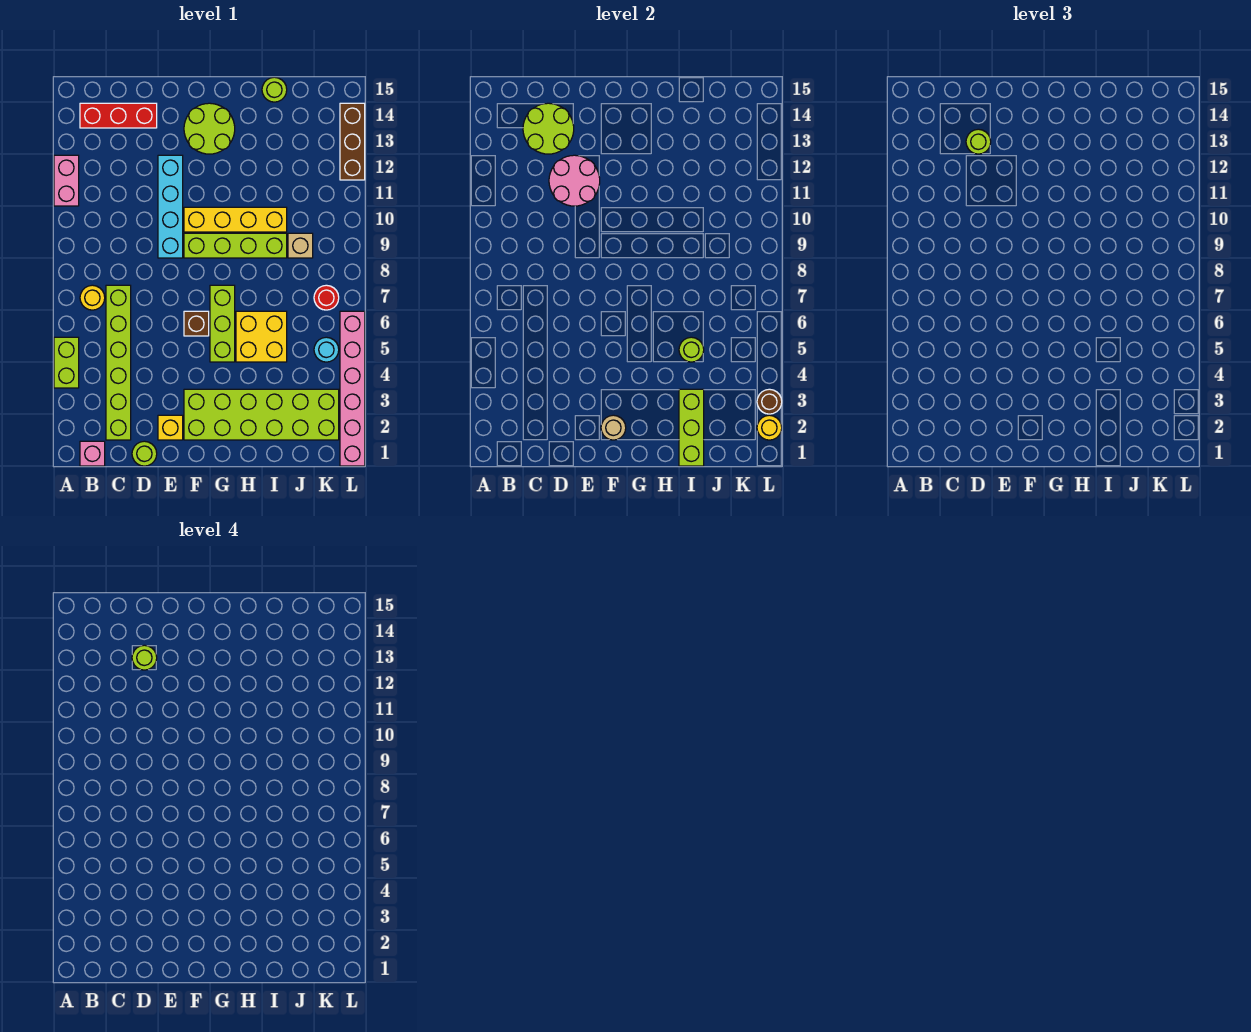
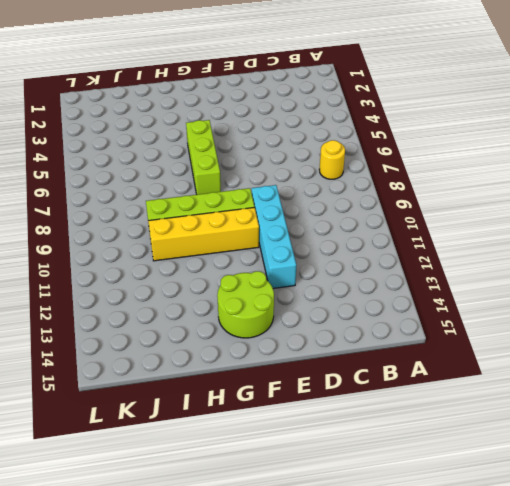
none -> lime 1x2 brick [54,337,79,388]
none -> pink 1x2 brick [54,155,79,206]
none -> pink 1x1 brick [80,441,105,466]
none -> red 1x3 brick [80,103,157,128]

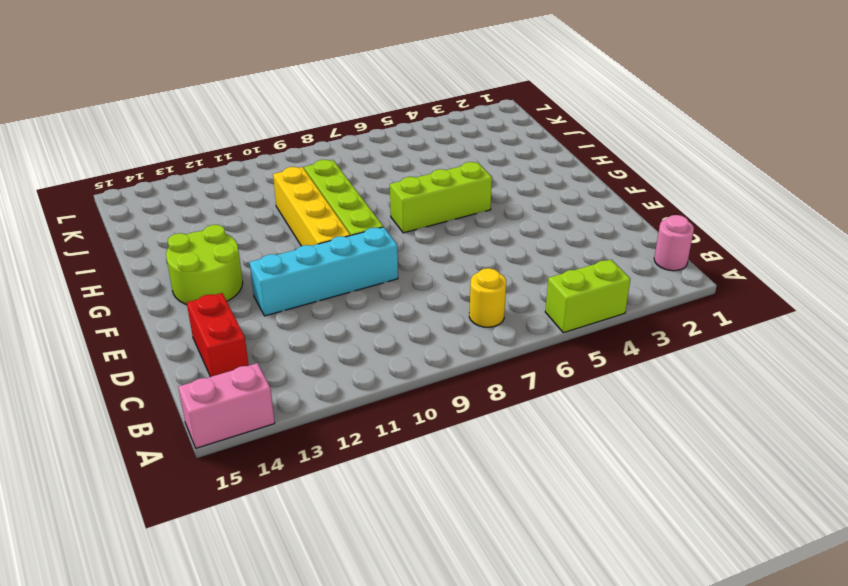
pink 1x2 brick [178,363,275,448] -> pink 1x2 brick moved to [54,155,79,206]
pink 1x1 round brick [654,215,694,271] -> pink 1x1 brick [80,441,105,466]
red 1x2 brick [187,293,249,377] -> red 1x3 brick [80,103,157,128]
none -> lime 1x6 brick [106,285,131,440]
none -> lime 1x1 round brick [132,441,157,466]
none -> yellow 1x1 brick [158,415,183,440]
none -> lime 2x6 brick [184,389,339,440]

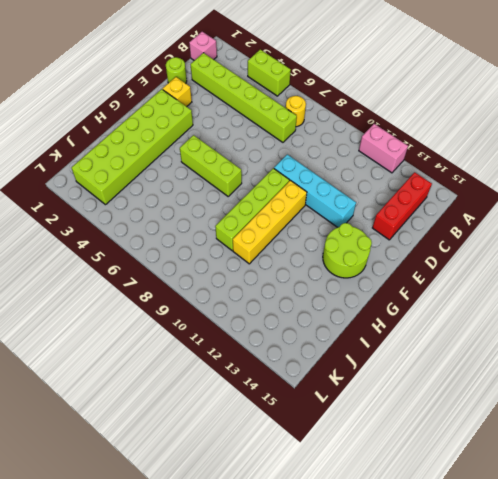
none -> brown 1x1 brick [184,311,209,336]
none -> yellow 2x2 brick [236,311,287,362]
none -> lime 1x1 round brick [262,77,287,102]
none -> tan 1x1 brick [288,233,313,258]

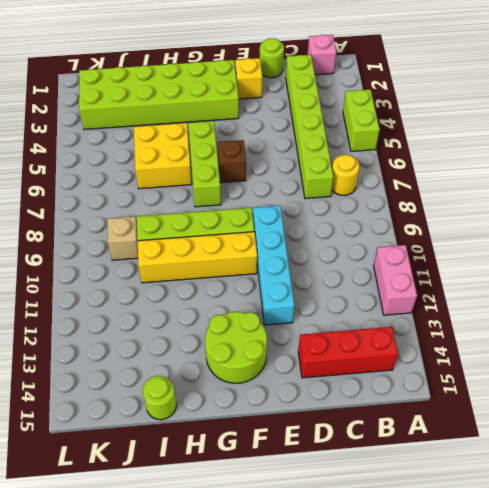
none -> cyan 1x1 round brick [314,337,339,362]
none -> red 1x1 round brick [314,285,339,310]
none -> pink 1x6 brick [340,311,365,466]
none -> brown 1x3 brick [340,103,365,180]

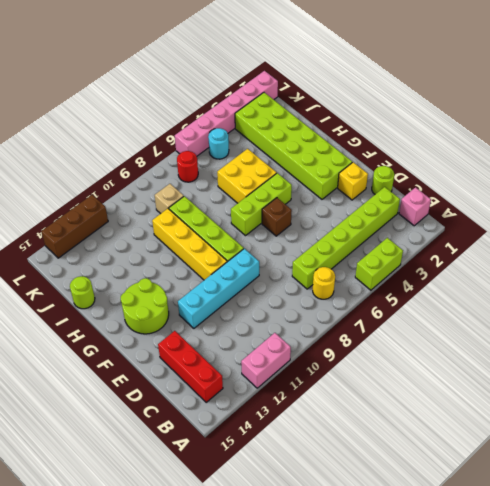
none -> lime 2x2 round brick [523,103,574,154]
none -> pink 2x2 round brick [549,155,600,206]
none -> tan 1x1 round brick [601,415,626,440]
none -> lime 1x3 brick [679,389,704,466]

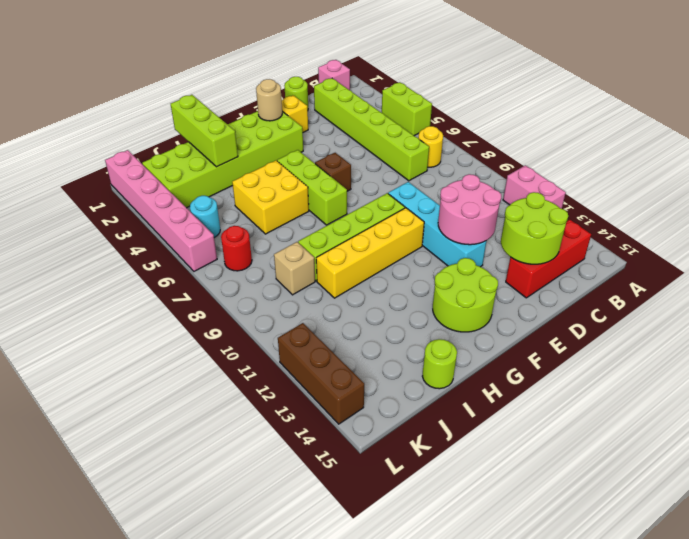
none -> lime 1x1 round brick [679,337,704,362]
none -> yellow 1x1 round brick [757,415,782,440]
none -> brown 1x1 round brick [757,389,782,414]
none -> lime 1x1 round brick [966,129,991,154]

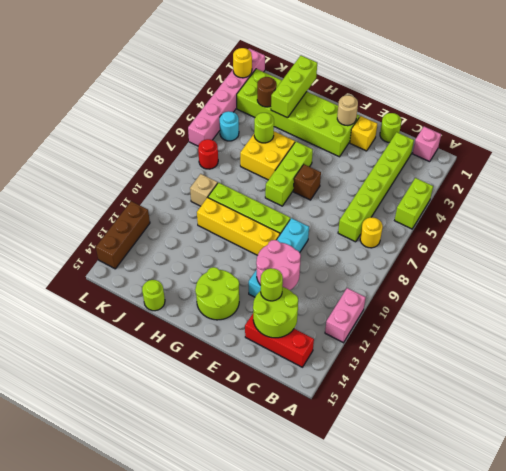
brown 1x1 round brick [257,77,277,107] -> brown 1x1 round brick moved to [757,389,782,414]
none -> lime 1x1 round brick [132,645,157,670]

